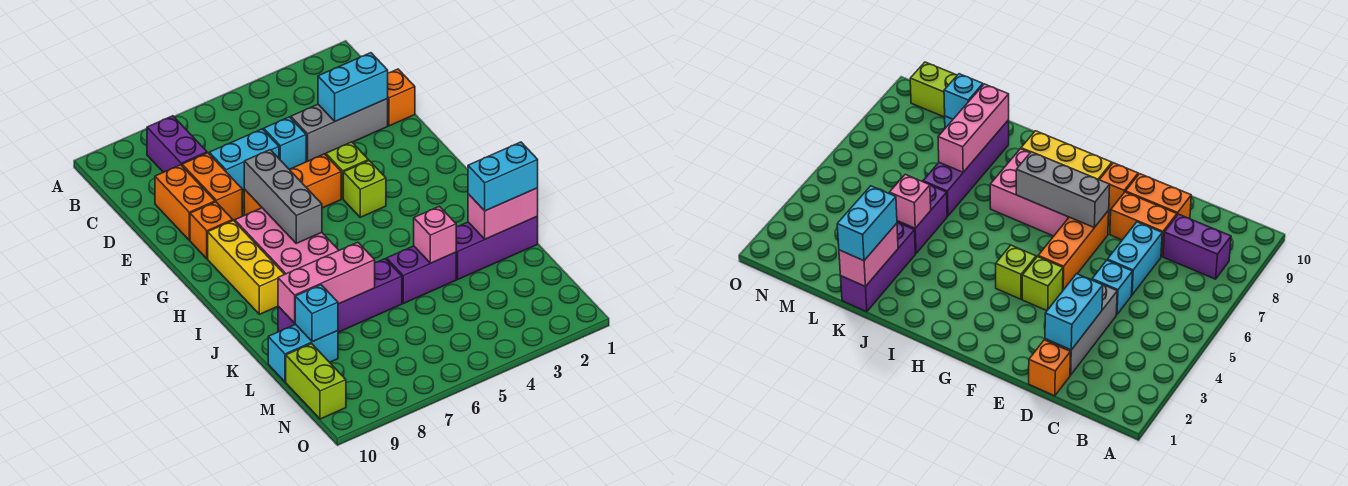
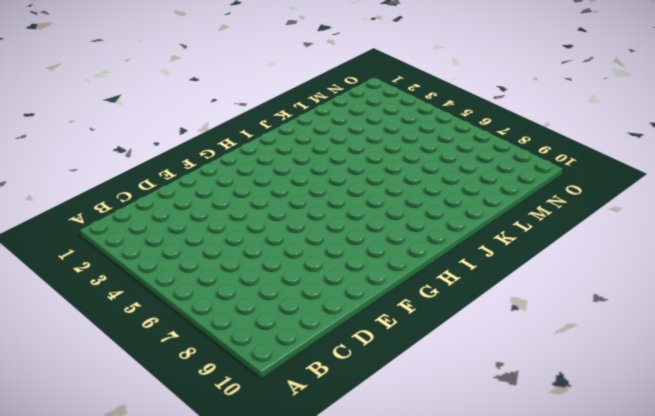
none -> purple 1x2 brick [147,116,207,172]
none -> orange 1x1 brick [387,69,415,126]
none -> grey 1x3 brick [291,99,388,161]

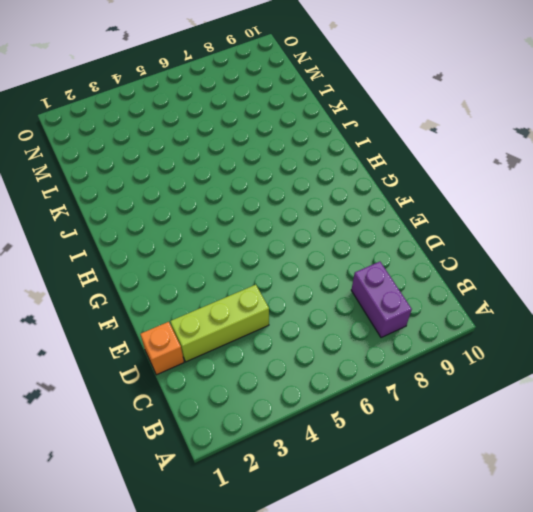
lime 1x3 brick [170,284,269,362] -> grey 1x3 brick [291,99,388,161]
none -> cyan 1x1 brick [264,117,306,169]
none -> cyan 1x2 brick [209,129,279,191]
none -> orange 1x2 brick [182,153,242,221]

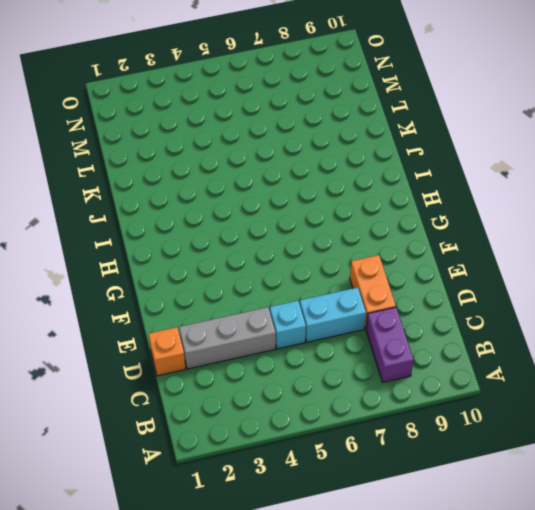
none -> orange 1x2 brick [155,165,215,240]
none -> lime 1x1 brick [326,142,369,199]
none -> orange 1x3 brick [244,154,341,215]

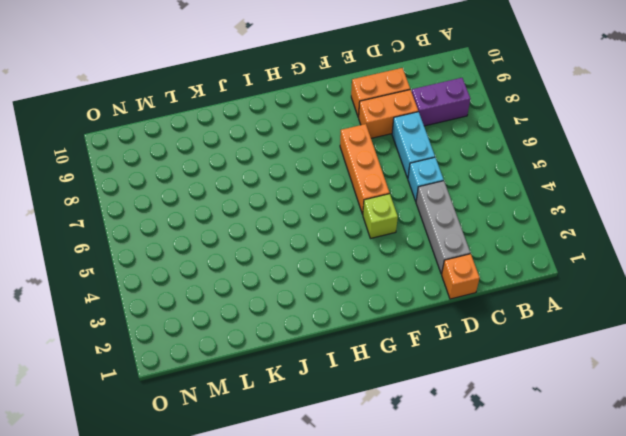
none -> orange 1x1 brick [190,202,233,259]
none -> lime 1x1 brick [343,161,386,217]
none -> pink 2x3 brick [235,208,339,274]

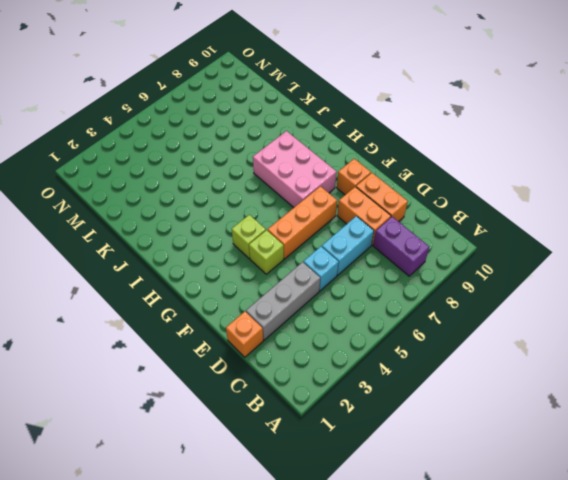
none -> yellow 1x3 brick [208,221,284,314]
none -> purple 1x3 brick [456,216,538,279]
none -> purple 1x2 brick [387,246,456,303]

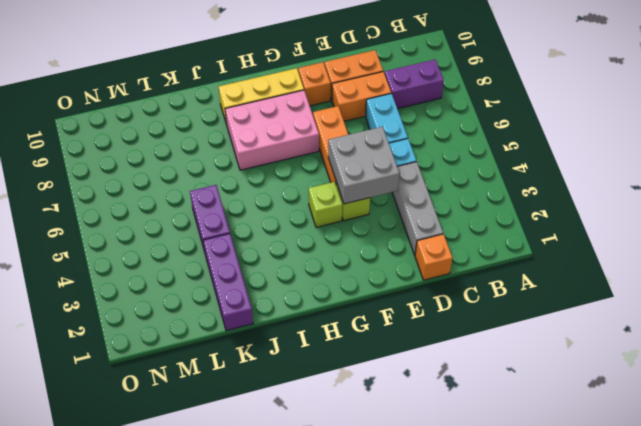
grey 2x2 brick [328,127,399,204] -> none
none -> purple 1x4 brick [278,259,402,332]
none -> cyan 1x2 brick [268,324,338,382]
none -> lime 1x2 brick [286,344,346,419]

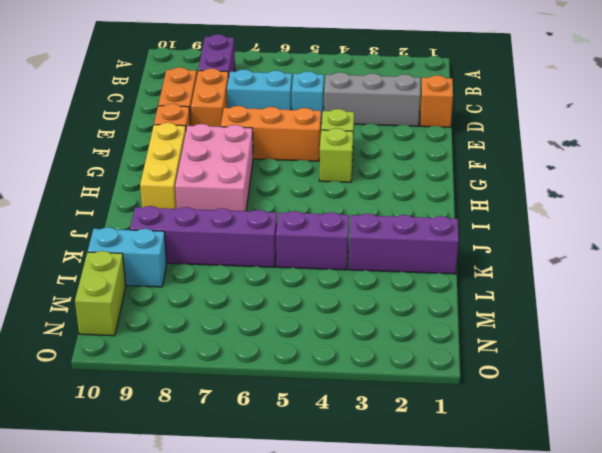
none -> cyan 1x2 brick [318,53,388,121]
none -> grey 1x3 brick [244,150,322,243]
none -> pink 1x2 brick [468,188,538,239]

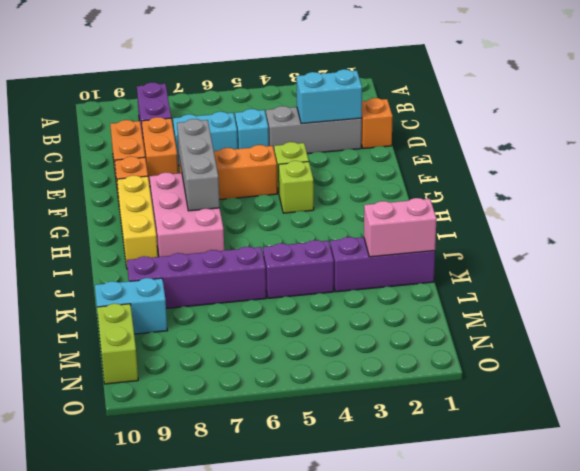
none -> pink 1x1 brick [414,206,456,263]
none -> pink 1x3 brick [278,242,375,323]
none -> cyan 1x1 brick [295,285,338,342]

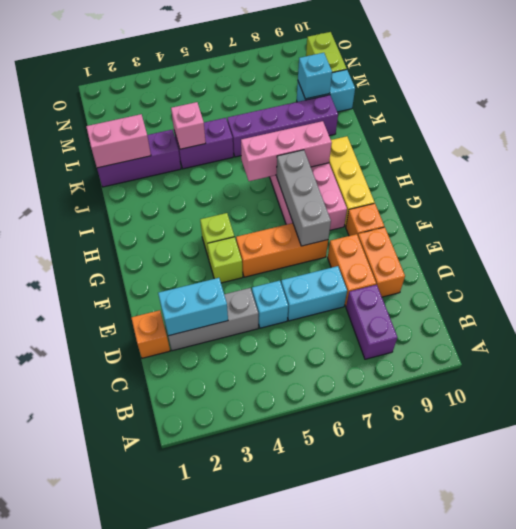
pink 1x3 brick [241,121,332,181] -> pink 1x3 brick moved to [278,242,375,323]
none -> cyan 1x2 brick [468,142,538,211]

